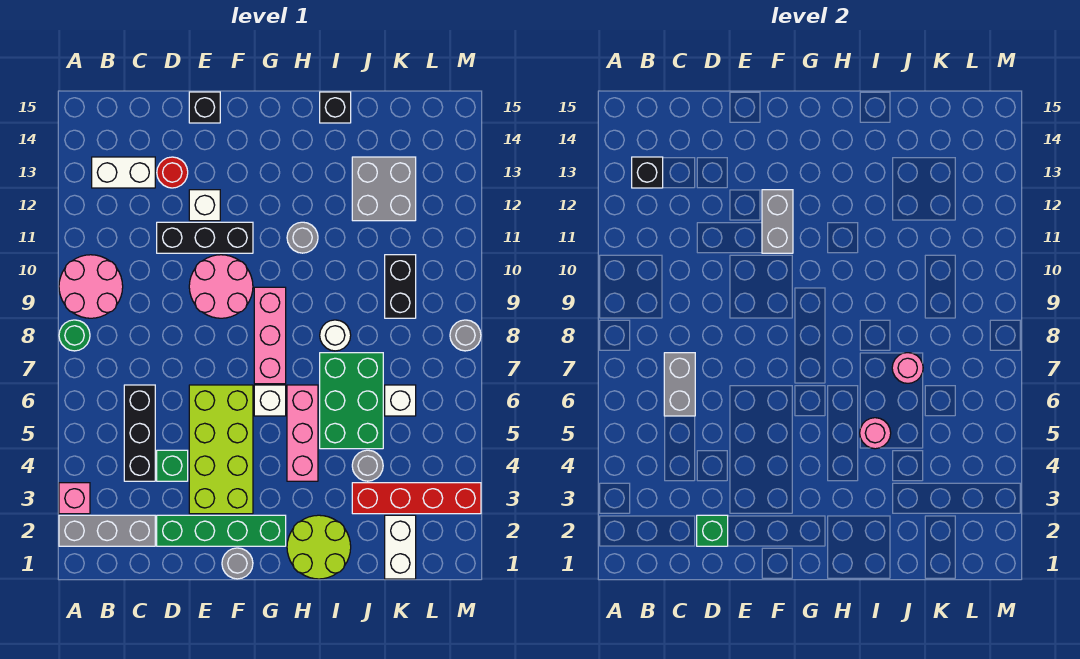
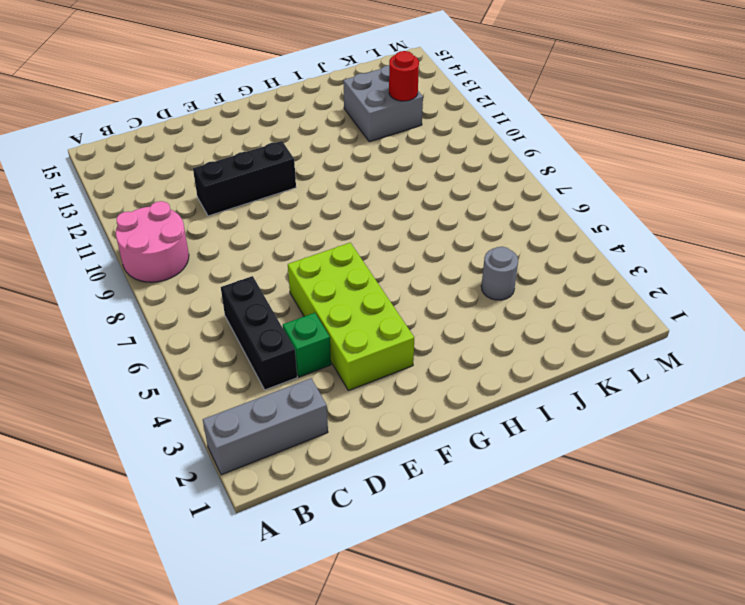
red 1x1 round brick [389,51,419,101] -> red 1x1 round brick moved to [157,157,188,188]
none -> pink 1x1 brick [59,483,90,514]
none -> green 1x1 round brick [59,320,90,351]
none -> white 1x2 brick [92,157,155,188]
none -> green 1x4 brick [157,515,286,546]

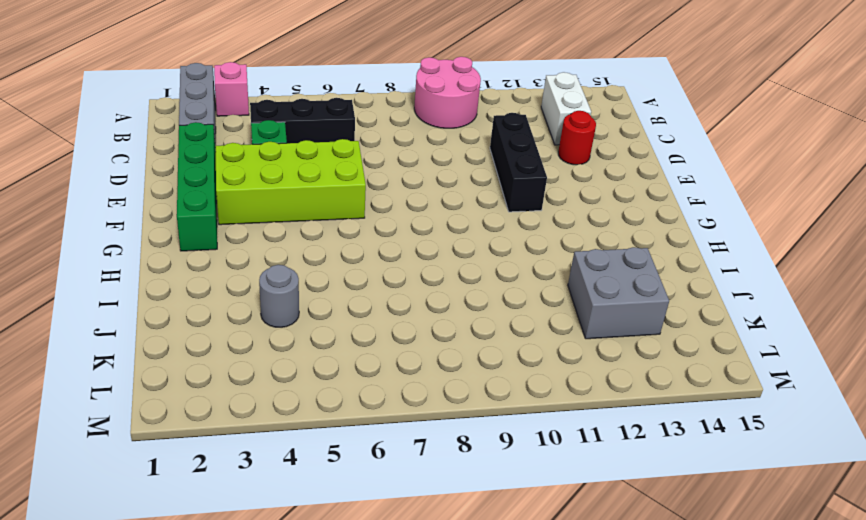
none -> green 1x1 round brick [59,320,90,351]
none -> pink 2x2 round brick [189,255,253,318]
none -> white 1x1 brick [189,190,220,221]
none -> black 1x1 brick [189,92,220,123]

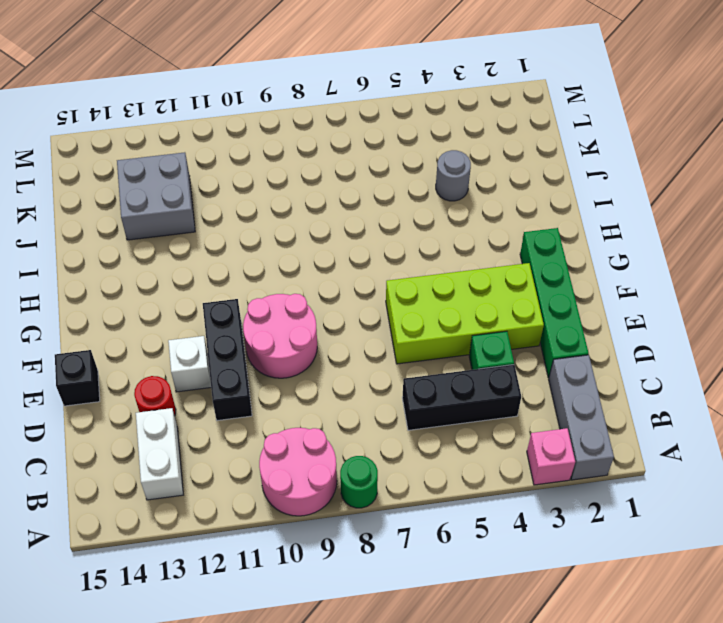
none -> grey 1x1 round brick [222,548,253,579]
none -> white 1x1 brick [254,385,286,416]
none -> pink 1x3 brick [254,287,286,384]
none -> lime 2x2 round brick [287,515,351,579]

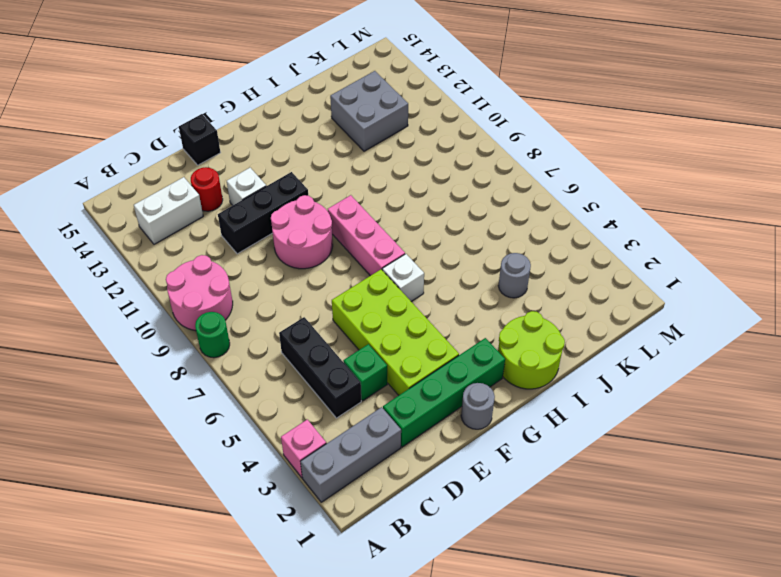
none -> pink 1x3 brick [287,385,318,481]
none -> grey 1x1 round brick [287,222,318,253]
none -> green 2x3 brick [320,353,383,449]
none -> white 1x1 round brick [320,320,351,351]

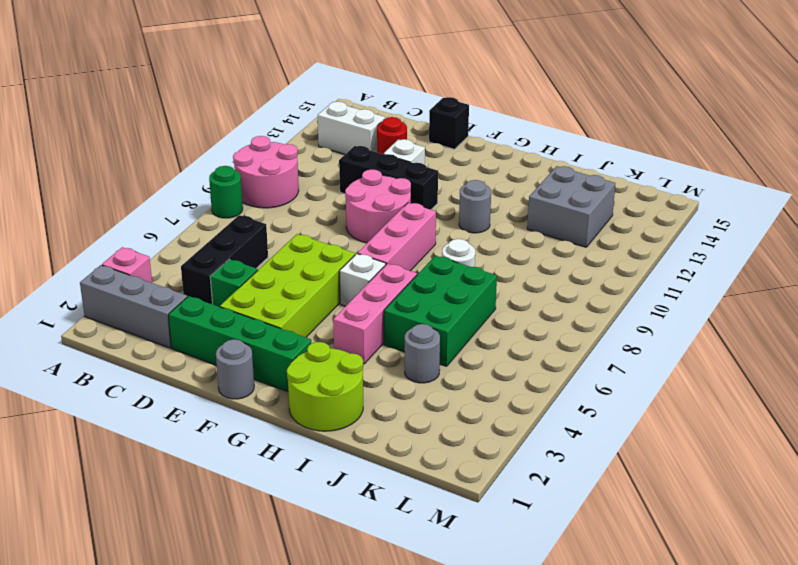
none -> black 1x1 brick [320,92,351,123]
none -> red 1x4 brick [352,483,481,514]
none -> white 1x2 brick [385,515,416,579]
none -> white 1x1 brick [385,385,416,416]

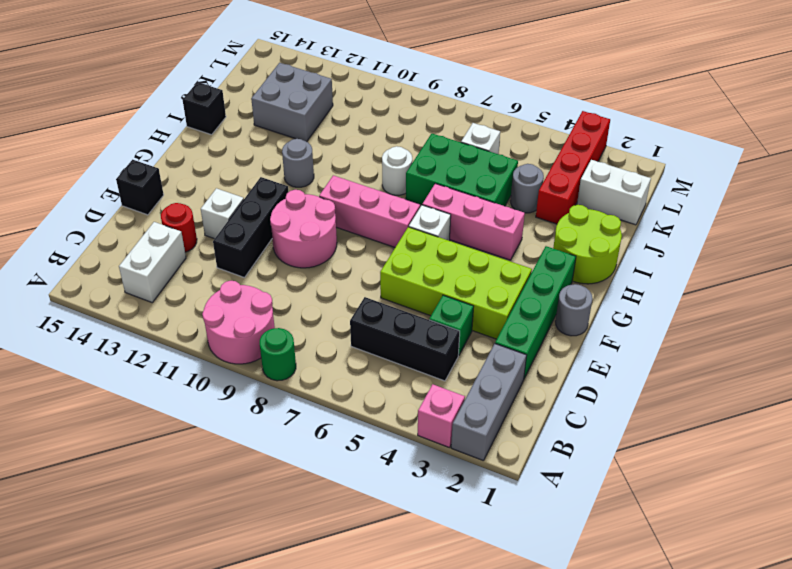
none -> black 1x2 brick [385,255,416,318]
none -> grey 1x1 round brick [450,320,481,351]
none -> black 1x1 brick [632,157,663,188]
none -> grey 1x2 brick [664,353,695,416]

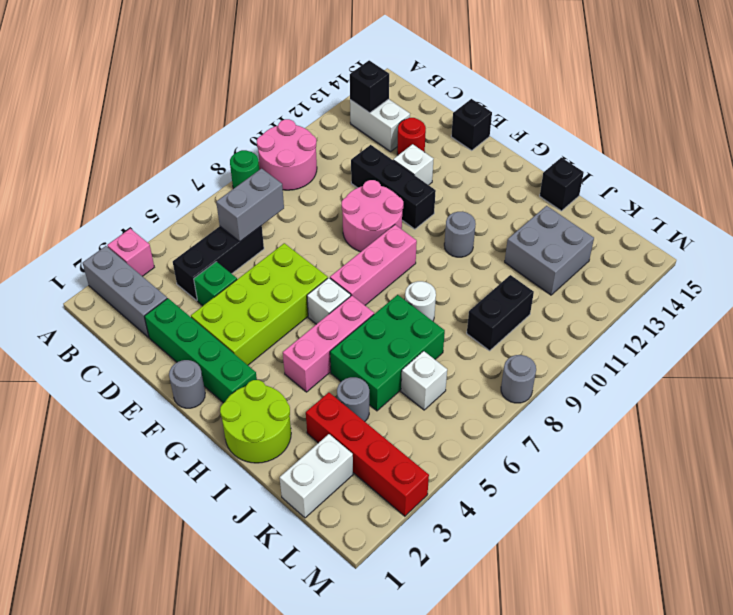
none -> green 1x1 brick [697,515,728,546]
none -> grey 1x2 brick [762,190,793,253]
none -> pink 1x1 round brick [860,418,891,449]
none -> pink 1x1 round brick [892,353,923,383]

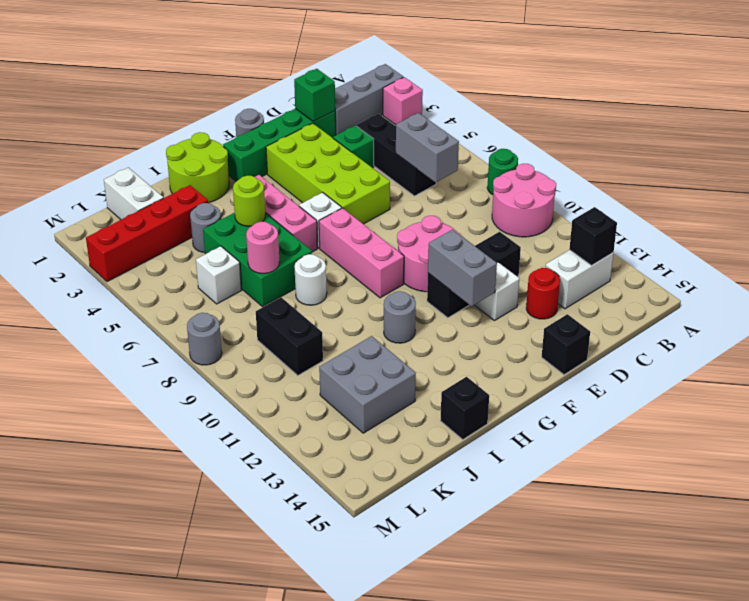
lime 1x1 round brick [233,176,265,226] -> pink 1x1 round brick [860,418,891,449]

